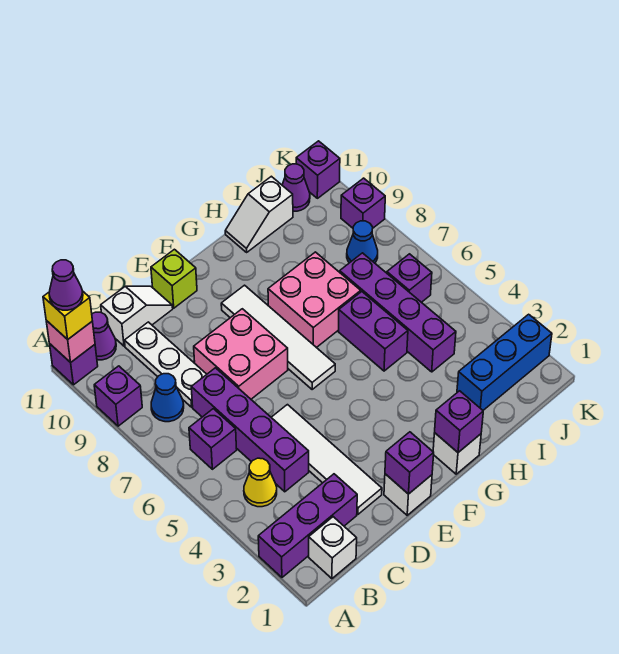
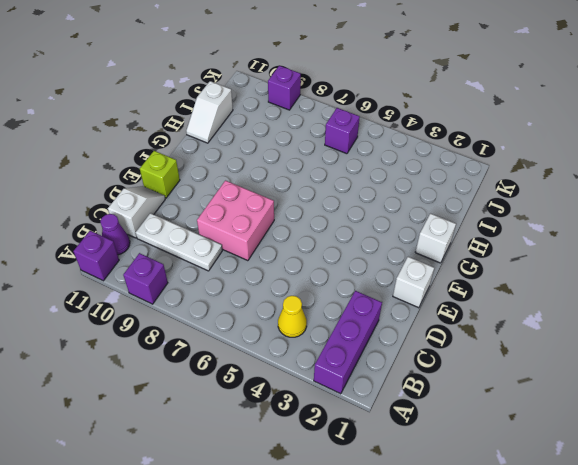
none -> white 1x1 brick [309,517,357,579]
none -> purple 1x1 brick [189,409,237,469]
none -> blue 1x1 cone [151,374,184,422]
none -> purple 1x4 brick [191,368,309,492]

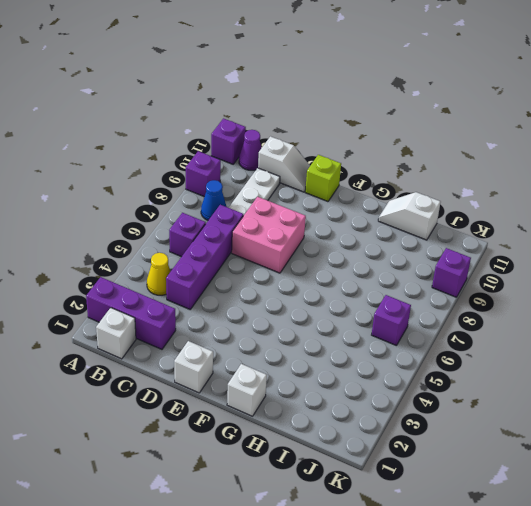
none -> white 1x4 tile [271,405,382,514]
none -> white 1x4 tile [221,285,335,389]
none -> pink 2x2 brick [268,252,361,348]
none -> purple 1x2 brick [338,292,408,371]

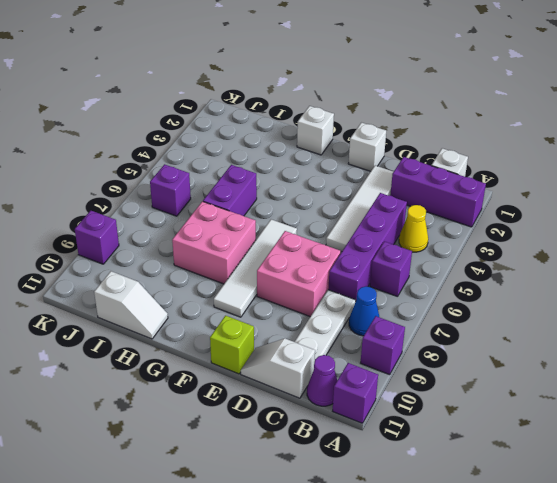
none -> blue 1x3 brick [457,314,552,410]
none -> purple 1x4 brick [340,253,456,372]
none -> blue 1x1 cone [347,221,378,263]
none -> purple 1x1 cone [282,164,310,211]

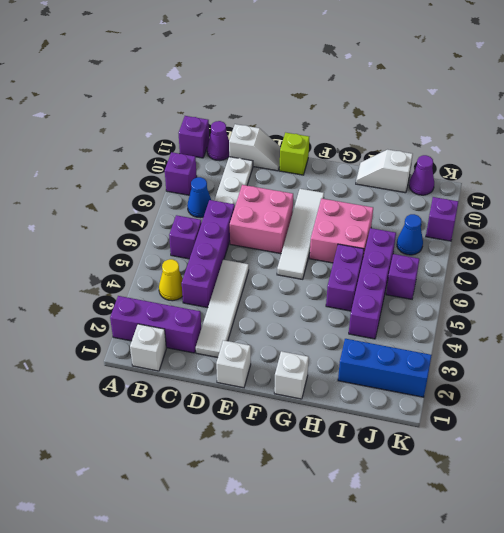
none -> purple 1x1 brick [296,141,340,198]
none -> pink 1x1 brick [46,321,95,363]
none -> purple 1x1 brick [385,432,434,494]
none -> purple 1x1 brick [435,391,483,452]

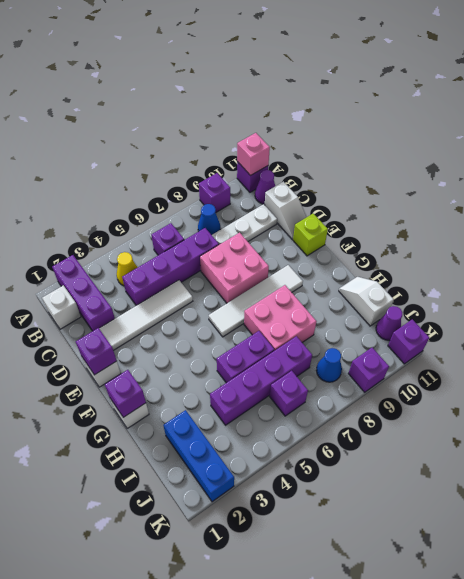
none -> yellow 1x1 brick [43,291,92,340]
none -> purple 1x1 cone [49,260,83,310]

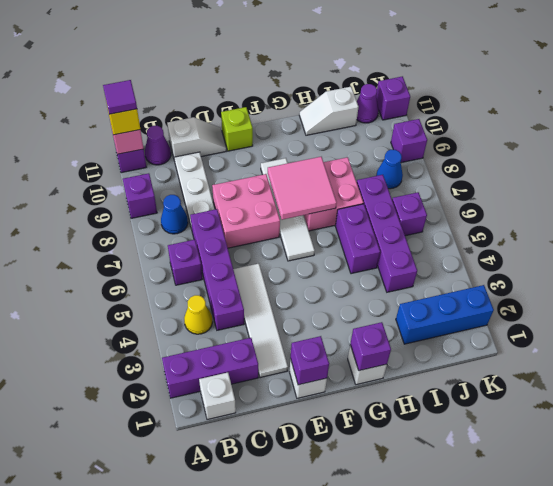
purple 1x1 tile [103,80,137,114] -> purple 1x1 cone [49,260,83,310]
pink 2x2 tile [268,157,337,220] -> none

